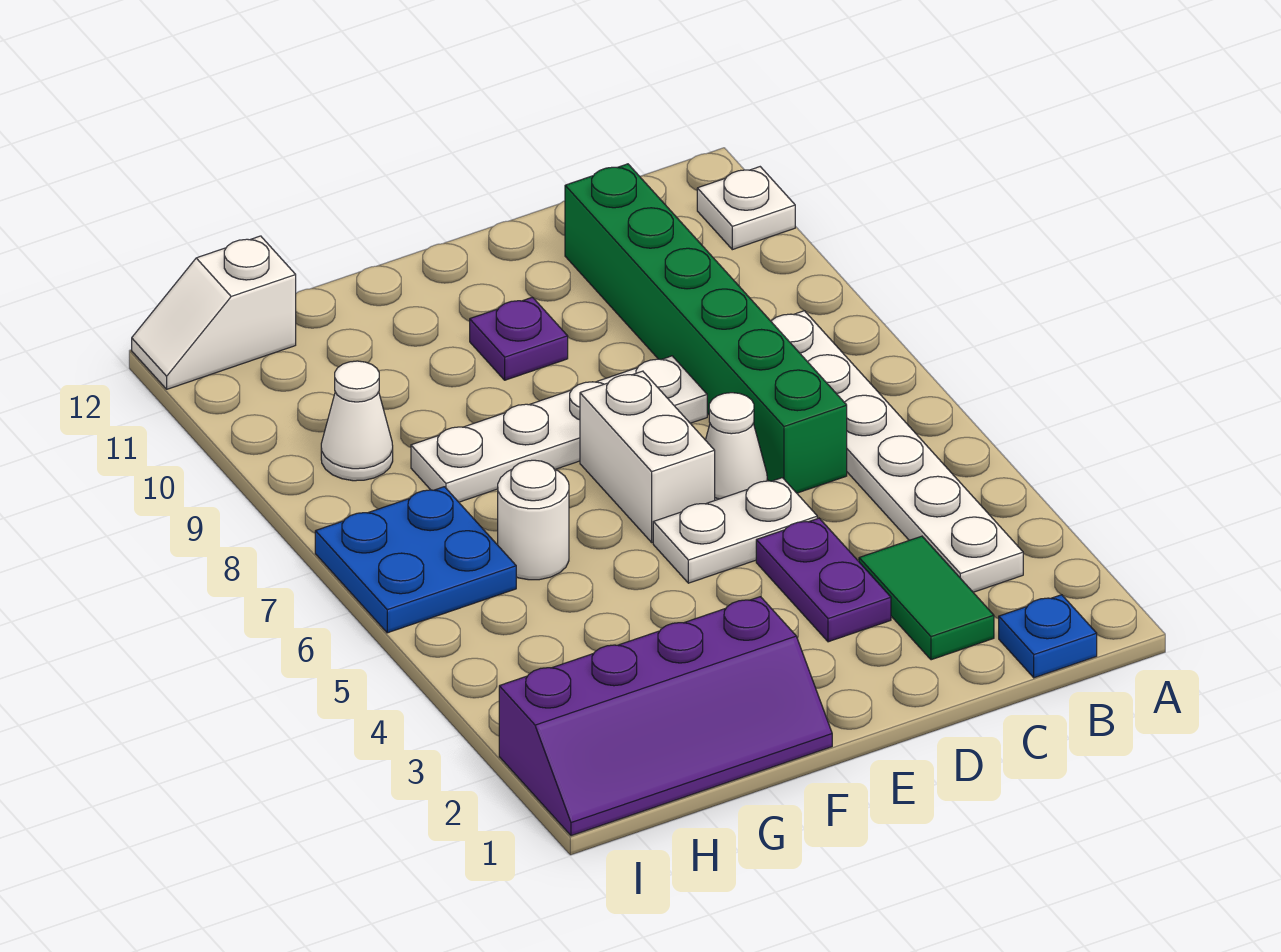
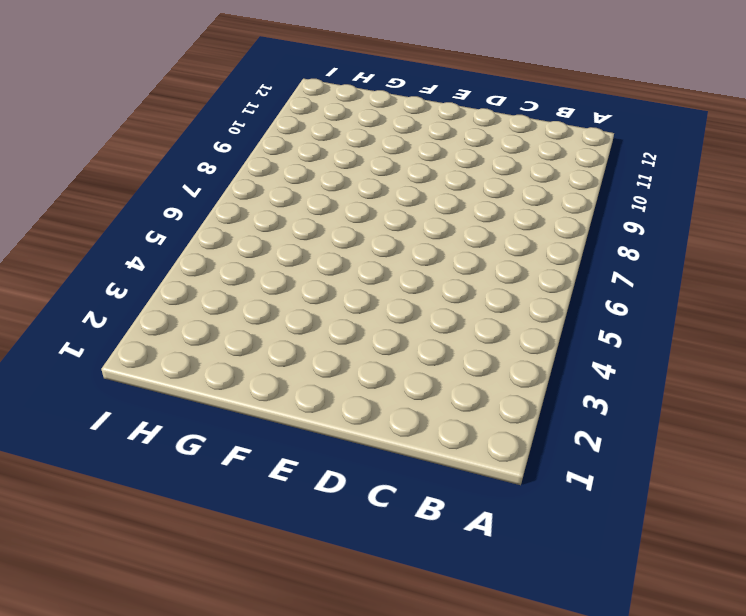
none -> white 1x1 plate [697,167,795,250]
none -> blue 1x1 plate [999,595,1097,678]
none -> white 1x6 plate [771,311,1023,592]

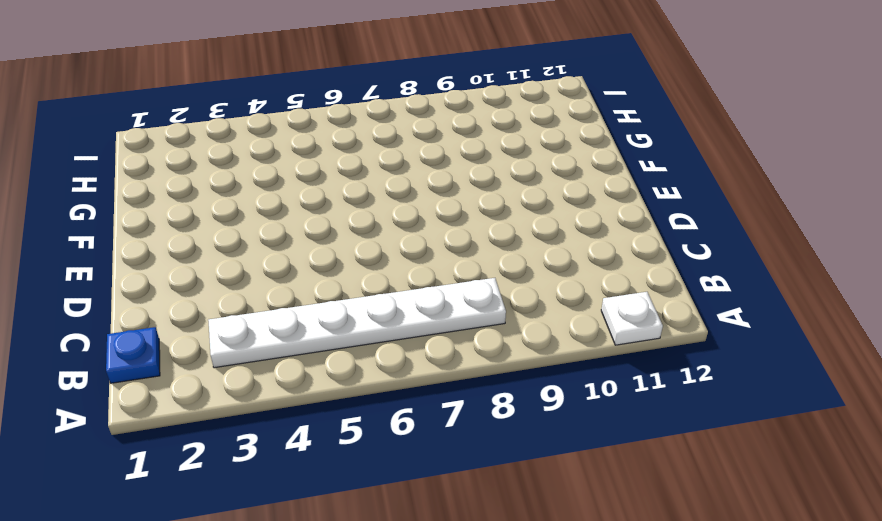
none -> green 1x2 tile [859,536,994,660]
none -> green 1x6 brick [565,164,847,493]
none -> purple 1x2 plate [756,518,891,642]

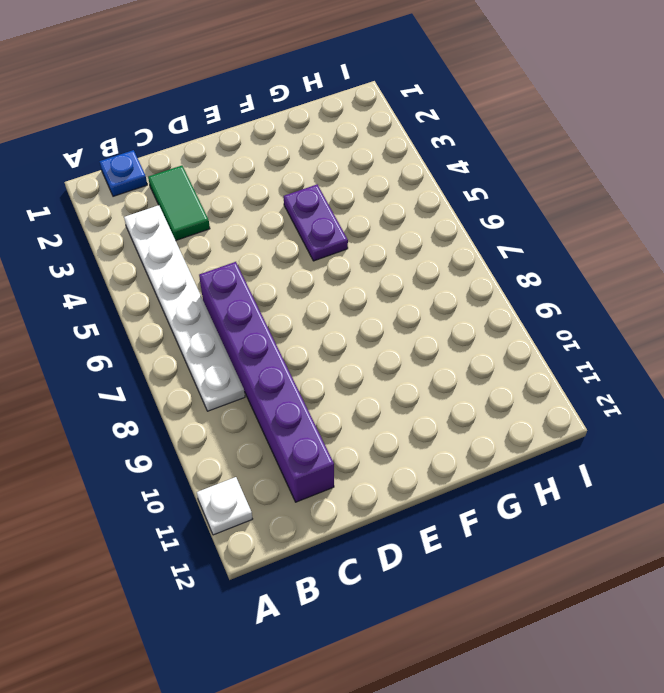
purple 1x6 brick [199,262,334,502] -> green 1x6 brick [565,164,847,493]
purple 1x2 plate [284,185,348,261] -> purple 1x2 plate moved to [756,518,891,642]
none -> white 1x2 plate [653,478,817,583]
none -> white 1x1 cone [706,393,767,500]
none -> white 1x4 plate [411,356,707,502]

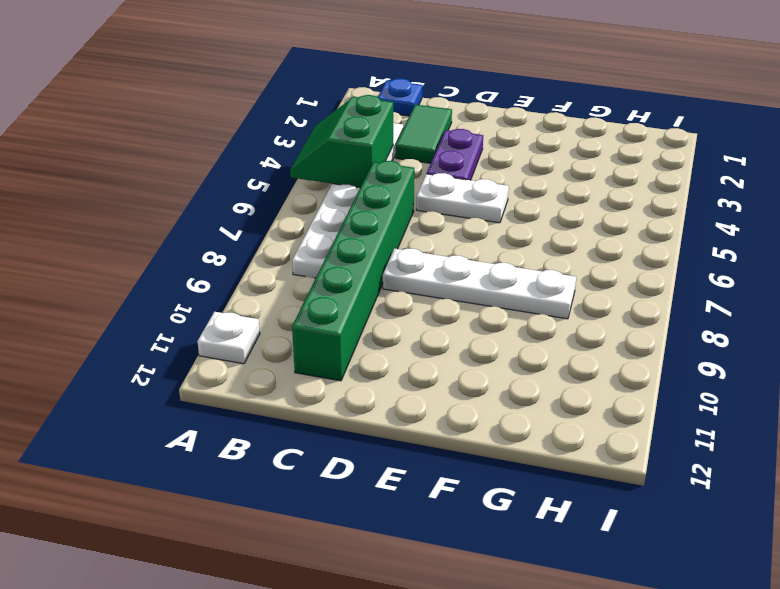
green 2x2 slope [290,95,393,188] -> none
none -> white 1x1 cone [706,393,767,500]
none -> white 1x2 brick [580,371,715,542]
none -> purple 1x1 plate [470,297,568,380]

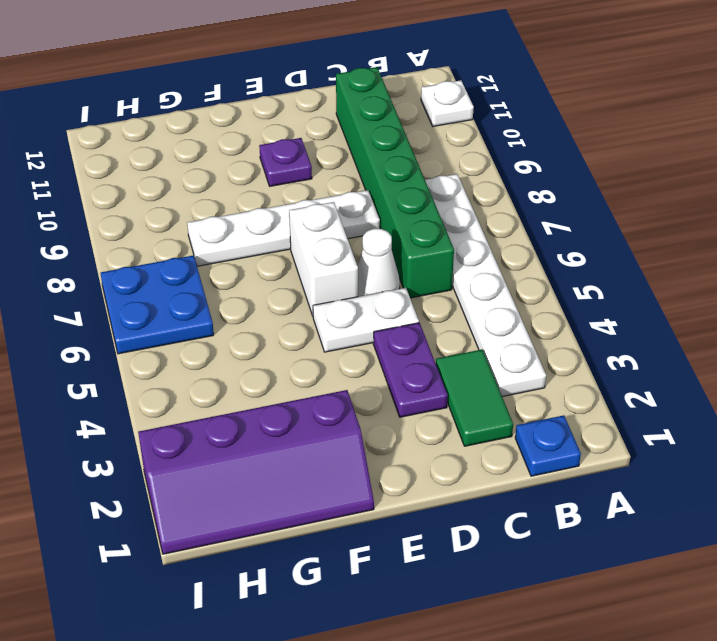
none -> white 1x1 round brick [498,460,569,580]
none -> white 1x1 cone [321,361,393,481]
none -> white 1x2 slope [132,236,296,389]

